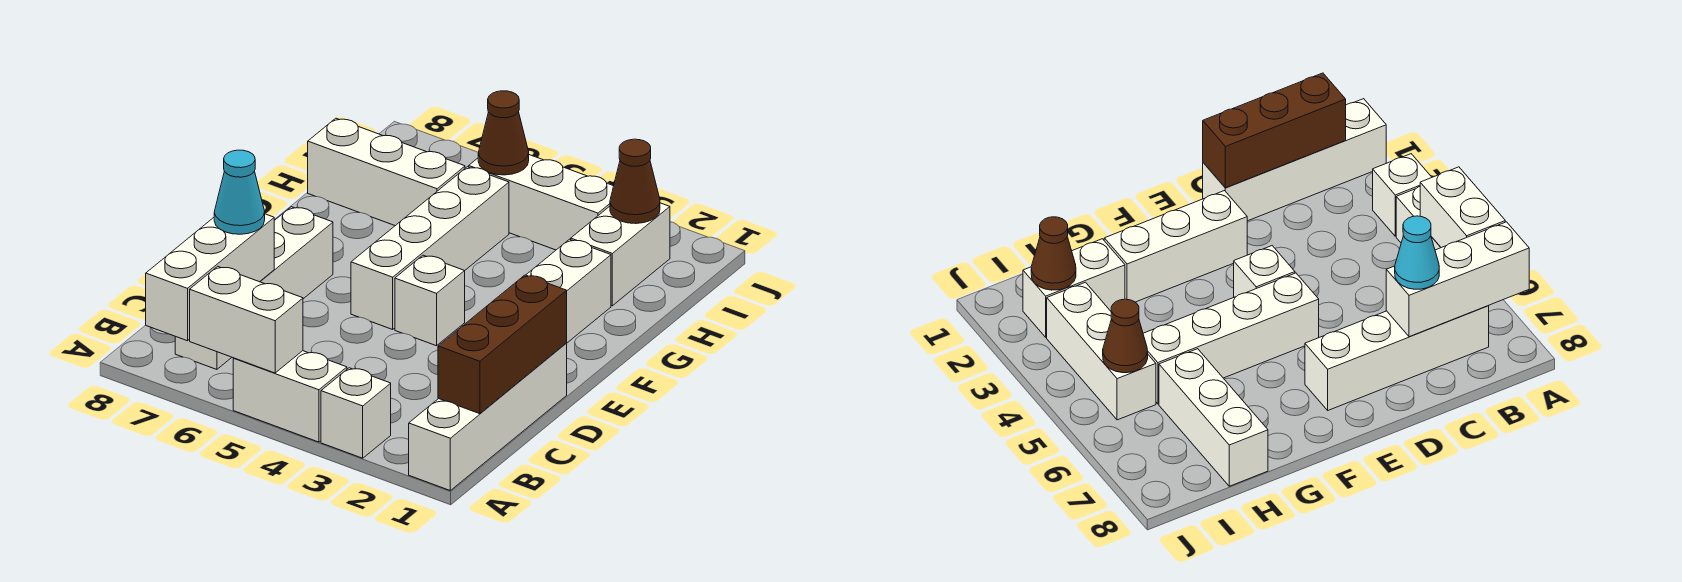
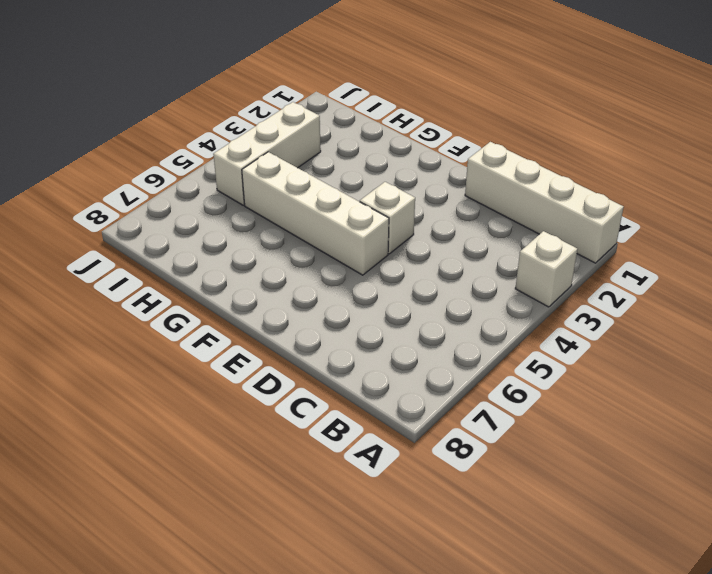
none -> white 1x2 brick [233,351,347,442]
none -> white 1x4 brick [175,207,333,369]
none -> white 1x3 brick [526,239,611,343]

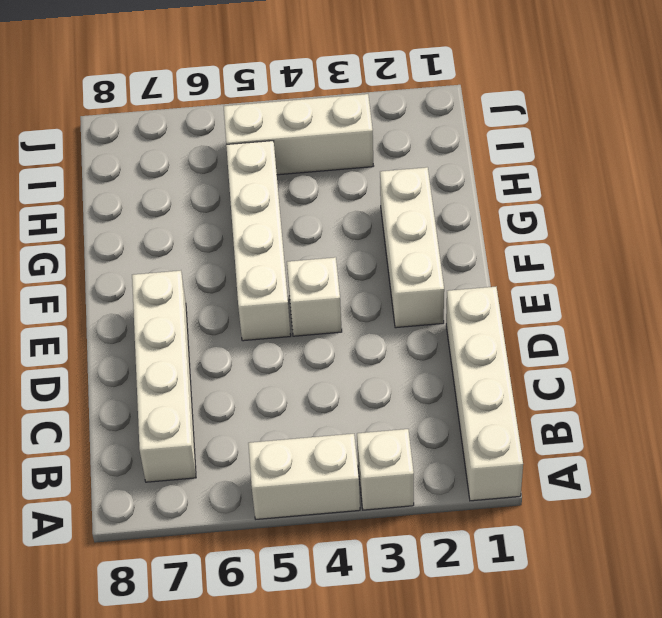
none -> white 1x2 brick [571,203,670,306]
none -> white 1x3 brick [308,118,465,226]
none -> white 1x2 brick [190,266,303,373]

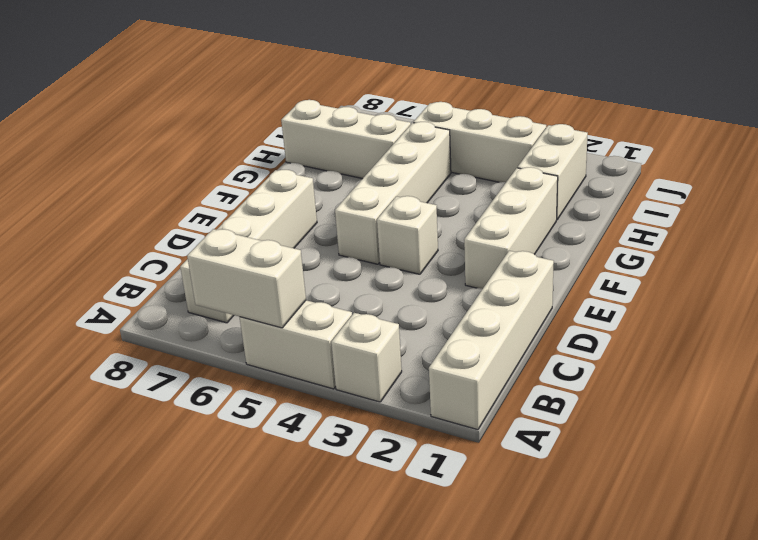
none -> white 1x3 brick [146,214,274,341]
none -> brown 1x3 brick [438,275,567,414]
none -> brown 1x1 cone [610,139,660,224]

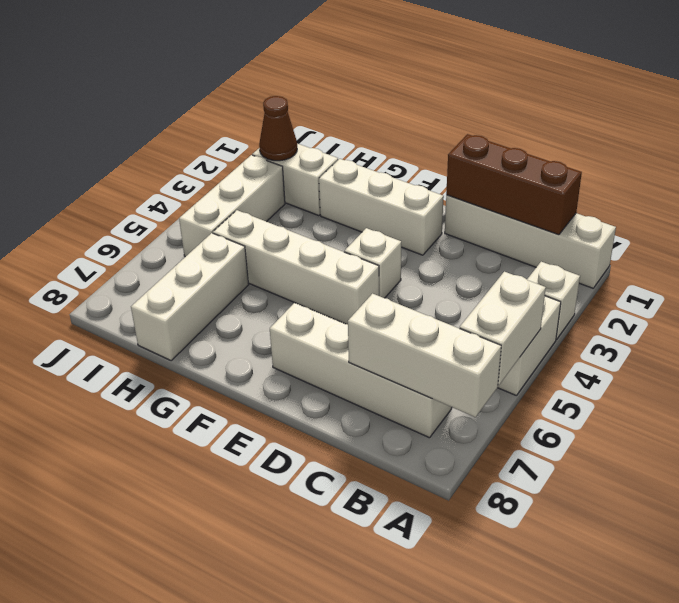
none -> brown 1x1 cone [478,91,529,175]
none -> cyan 1x1 cone [214,150,265,234]

